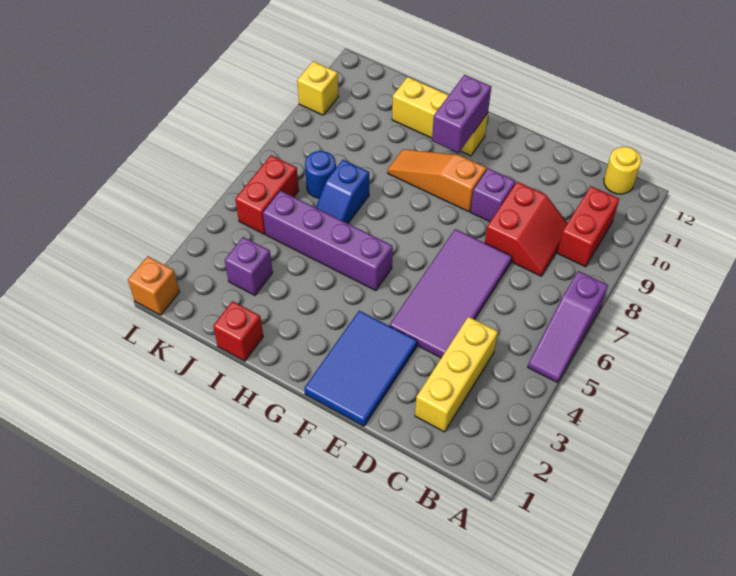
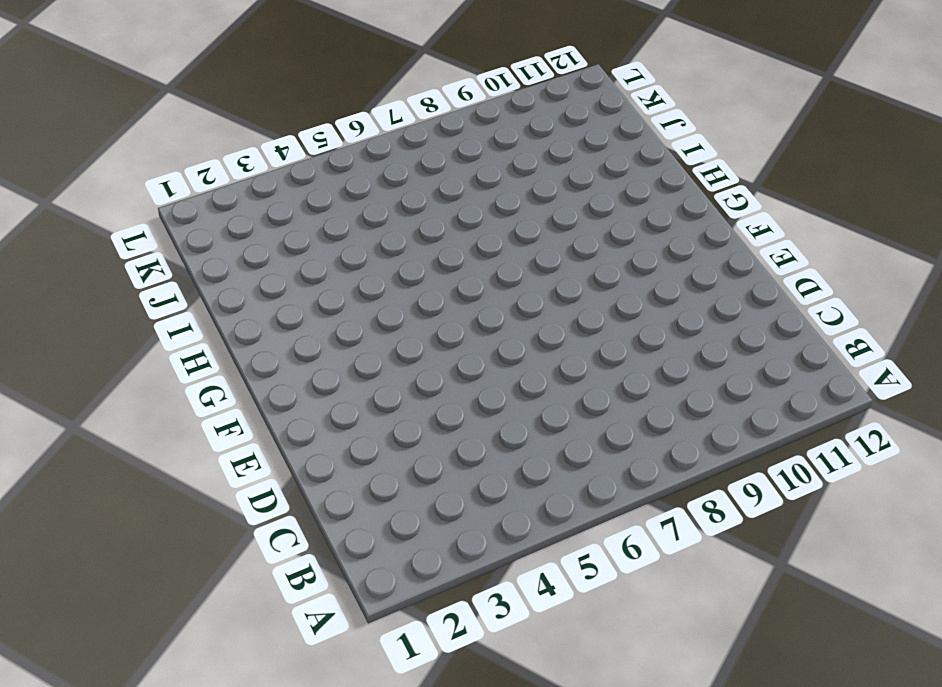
none -> purple 1x3 slope [528,271,608,382]
none -> red 1x2 brick [557,186,619,267]
none -> yellow 1x1 round brick [604,147,641,194]

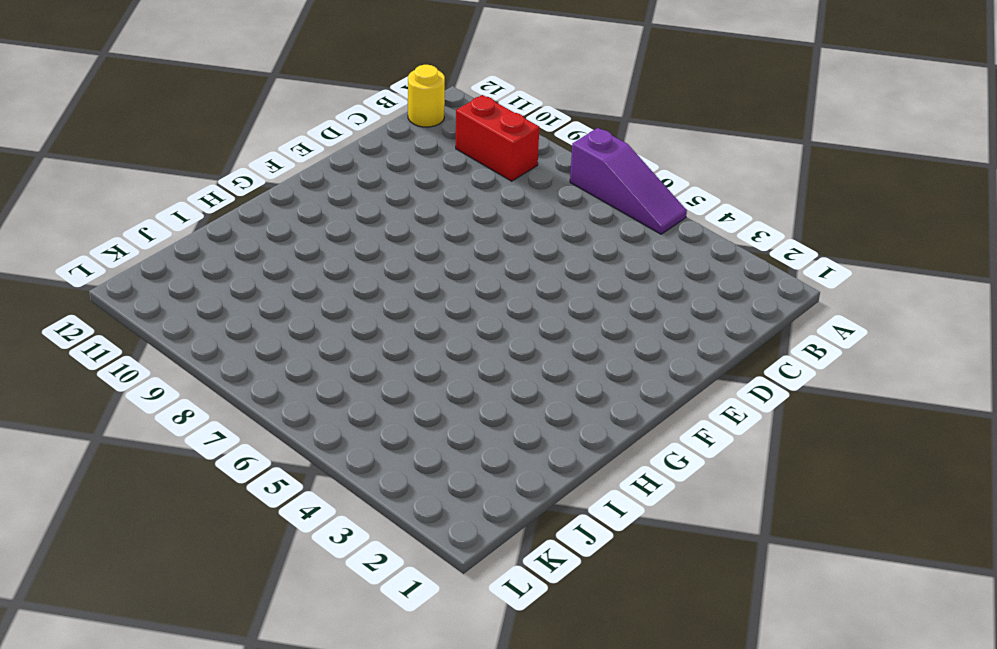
none -> yellow 1x3 brick [415,317,498,432]
none -> red 2x2 slope [485,182,567,276]
none -> purple 2x4 tile [389,229,512,358]

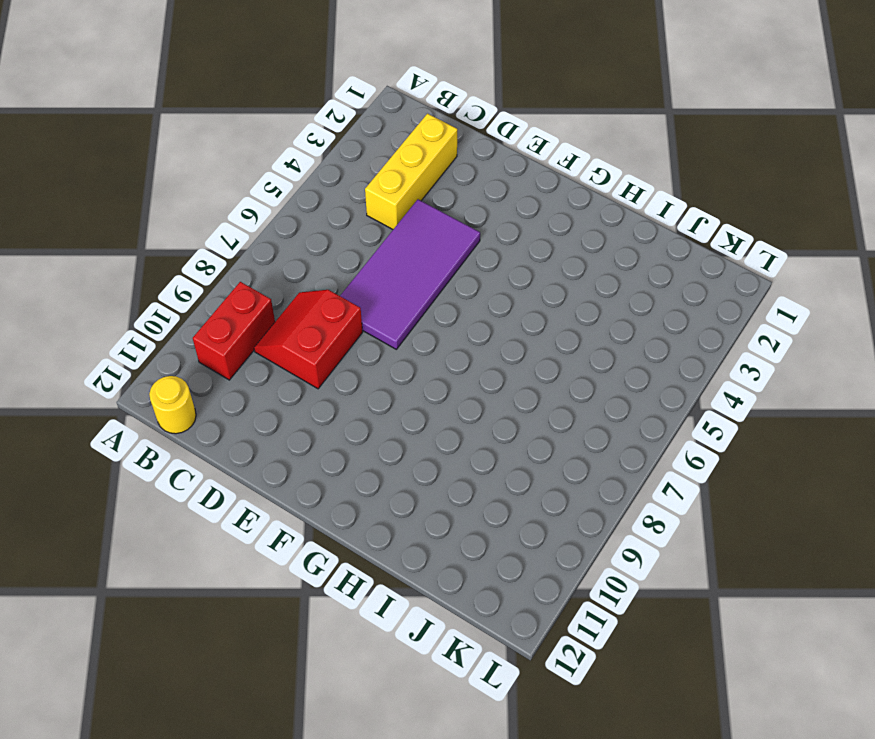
none -> purple 1x3 slope [528,271,608,382]
none -> blue 2x3 tile [304,311,417,426]
none -> purple 1x1 brick [471,168,515,222]

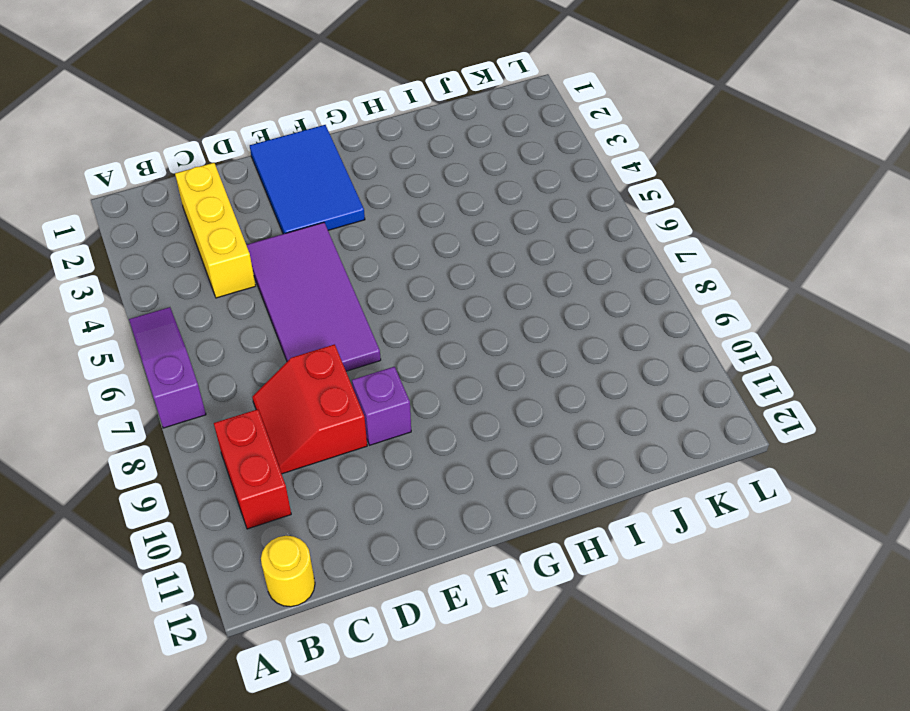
none -> orange 1x3 slope [388,149,487,212]
none -> purple 1x4 brick [263,191,393,291]
none -> yellow 1x3 brick [392,77,488,156]

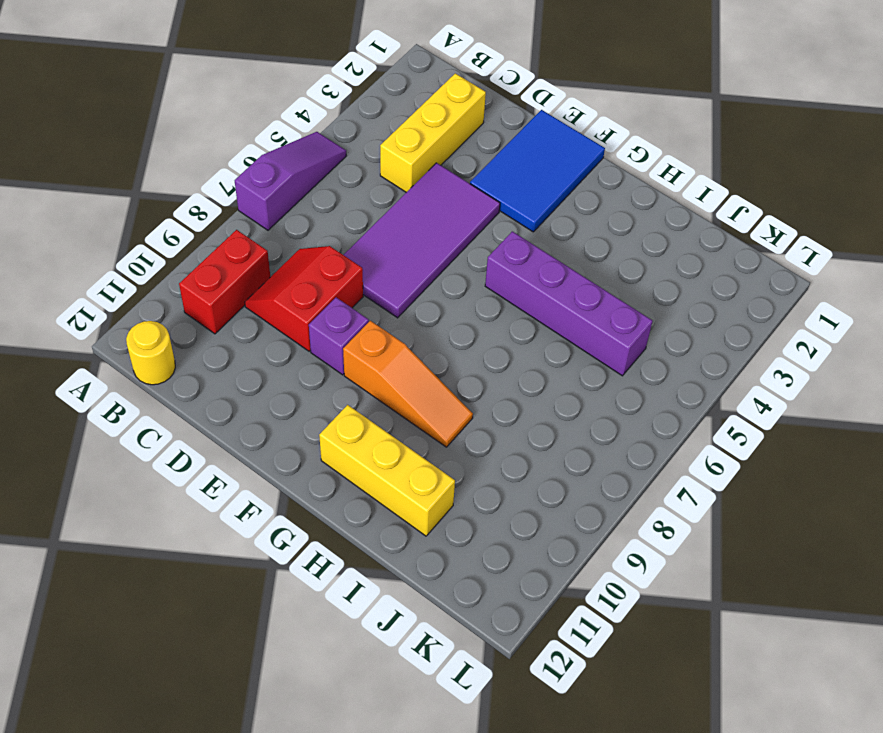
none -> red 1x1 brick [213,301,263,361]
none -> blue 1x2 slope [316,160,369,223]
none -> purple 1x1 brick [225,237,273,295]

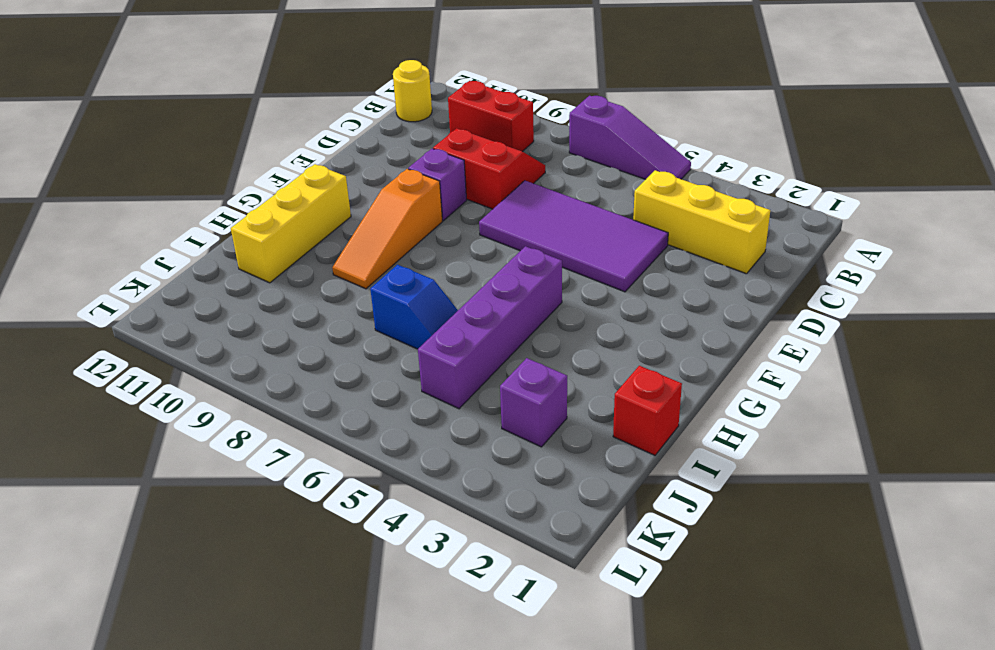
none -> blue 2x3 tile [304,311,417,426]
none -> blue 1x1 round brick [305,151,336,198]
none -> red 1x2 brick [235,155,299,234]

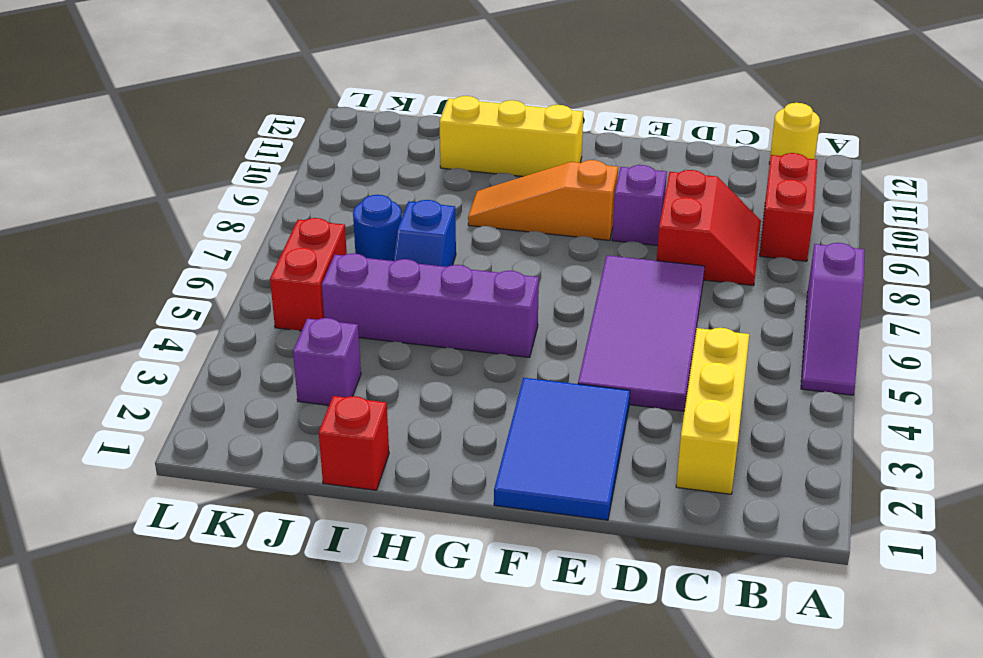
none -> orange 1x1 brick [128,256,180,315]
none -> yellow 1x1 brick [297,61,338,115]
none -> purple 1x2 brick [432,75,491,153]

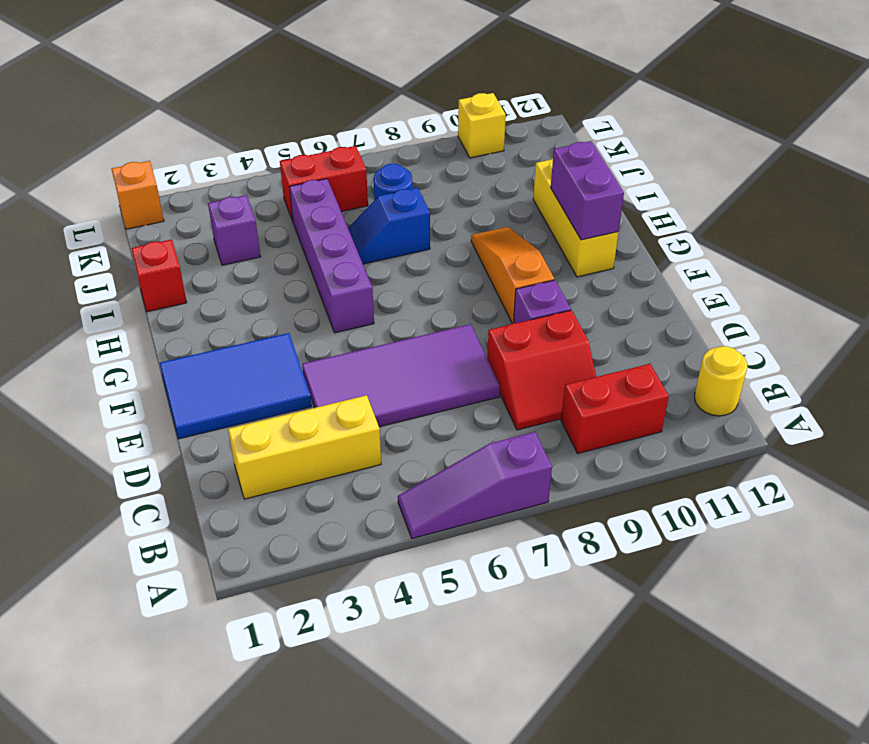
purple 1x2 brick [551,141,624,240] -> purple 1x2 brick turned to [432,75,491,153]

